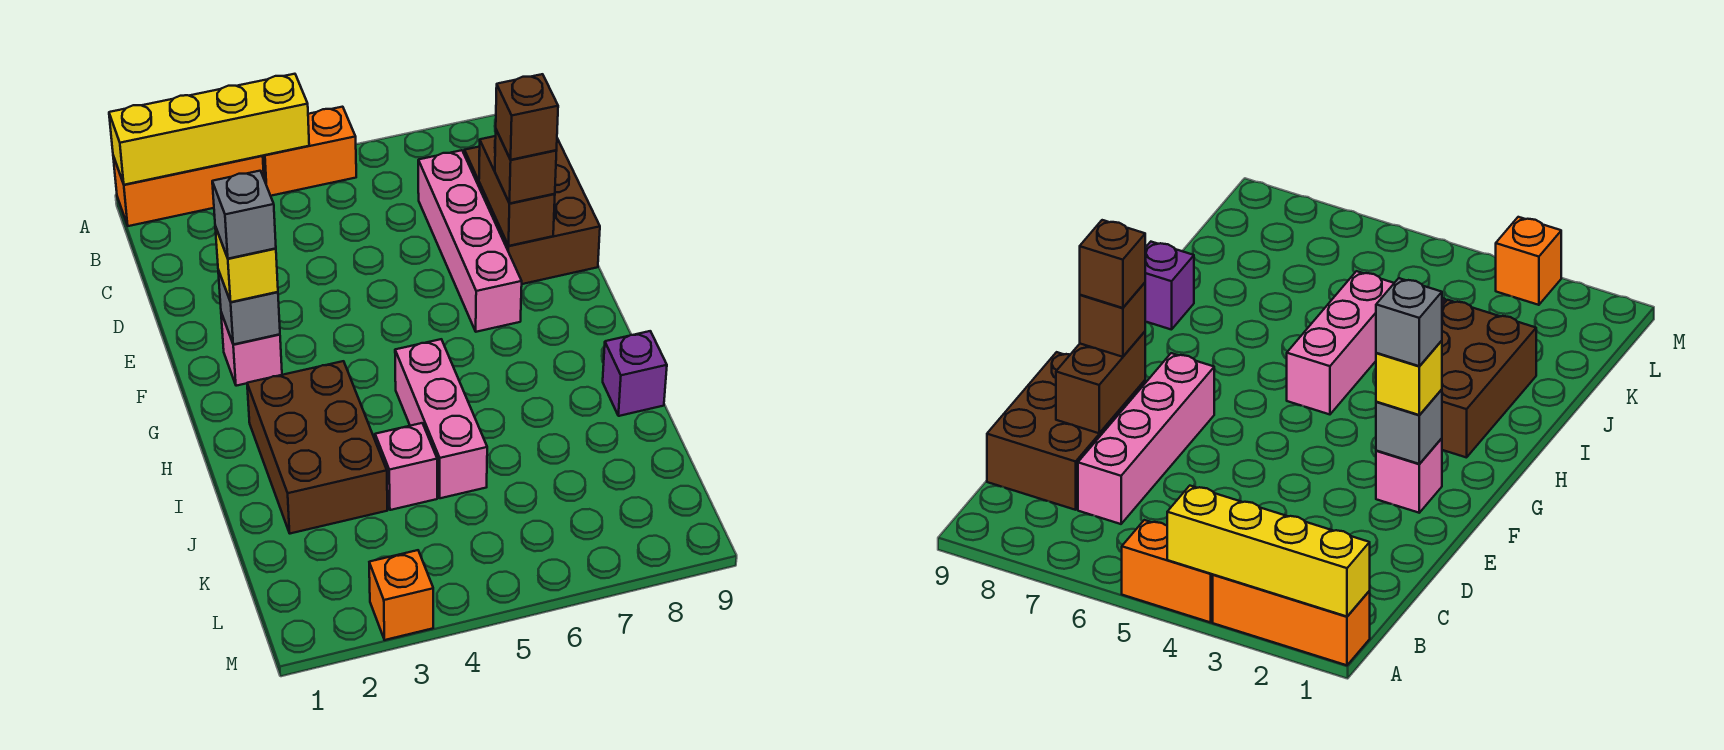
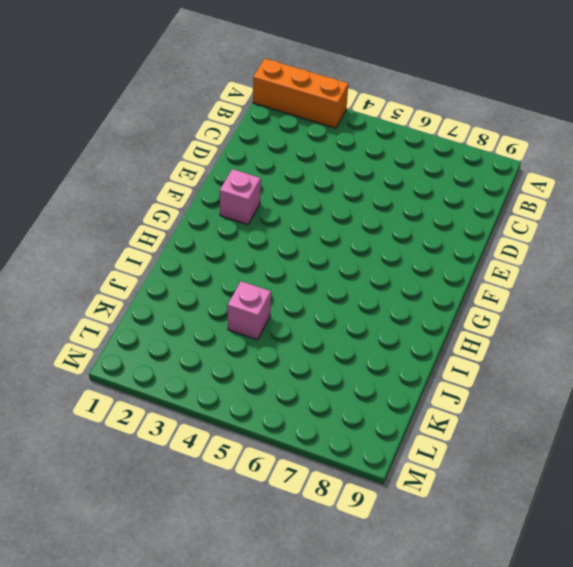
none -> orange 1x2 brick [263,107,356,196]
none -> pink 1x4 brick [418,150,522,332]
none -> brown 2x3 brick [464,138,600,284]

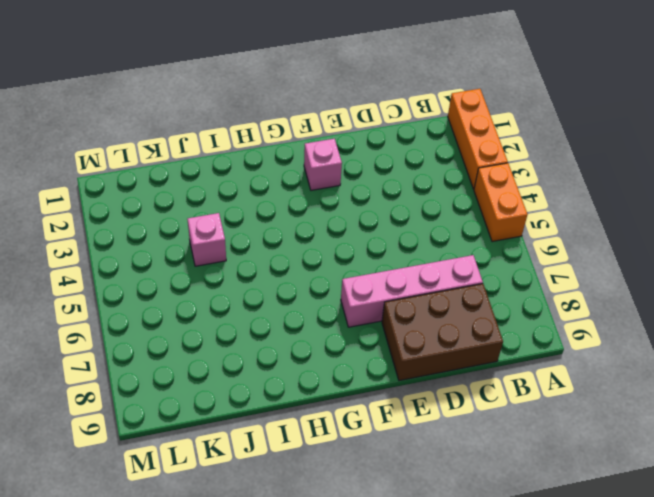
none -> brown 2x3 brick [247,361,387,534]
none -> pink 1x3 brick [395,339,487,498]
none -> purple 1x1 brick [603,331,667,416]

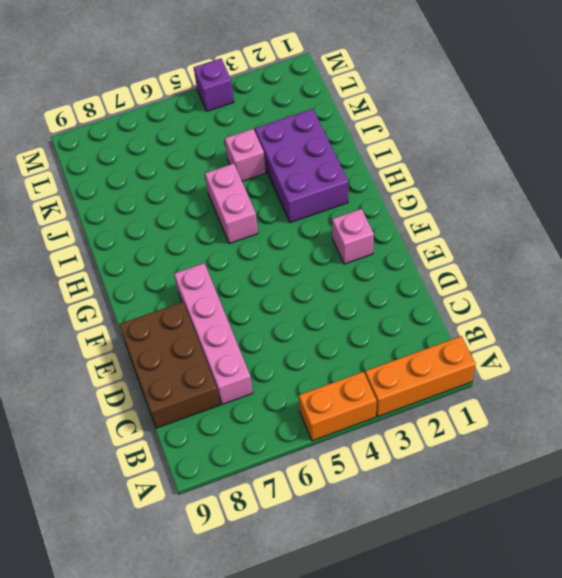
purple 2x3 brick [255,109,349,223] -> brown 2x3 brick [247,361,387,534]
pink 1x2 brick [205,163,258,244] -> pink 1x3 brick [395,339,487,498]
purple 1x1 brick [194,58,234,111] -> purple 1x1 brick moved to [603,331,667,416]
none -> orange 1x1 brick [369,550,433,640]
none -> yellow 1x4 brick [109,74,309,185]
none -> brown 1x2 brick [479,136,555,246]

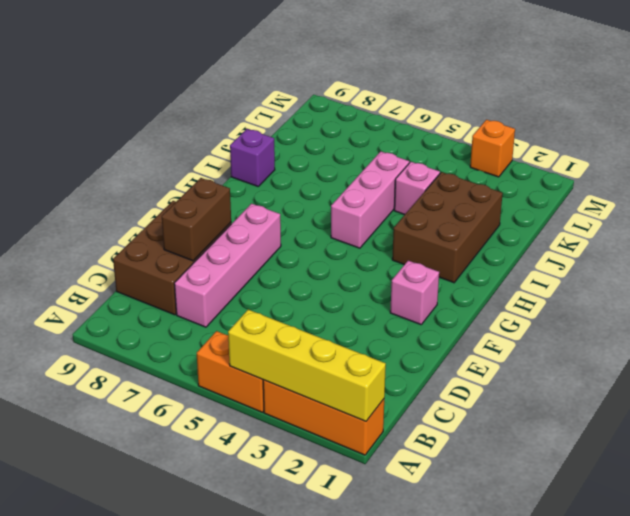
none -> grey 1x1 brick [218,270,280,344]
none -> brown 1x1 brick [495,130,556,203]
none -> yellow 1x1 brick [215,227,278,302]

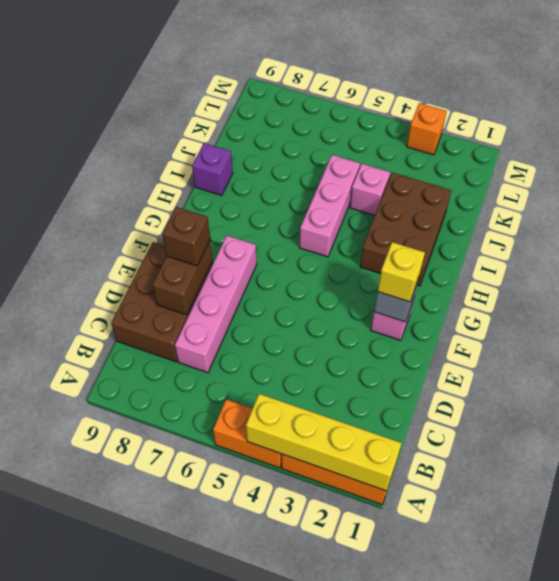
none -> brown 1x1 brick [496,74,558,160]
none -> grey 1x1 brick [212,171,276,259]

